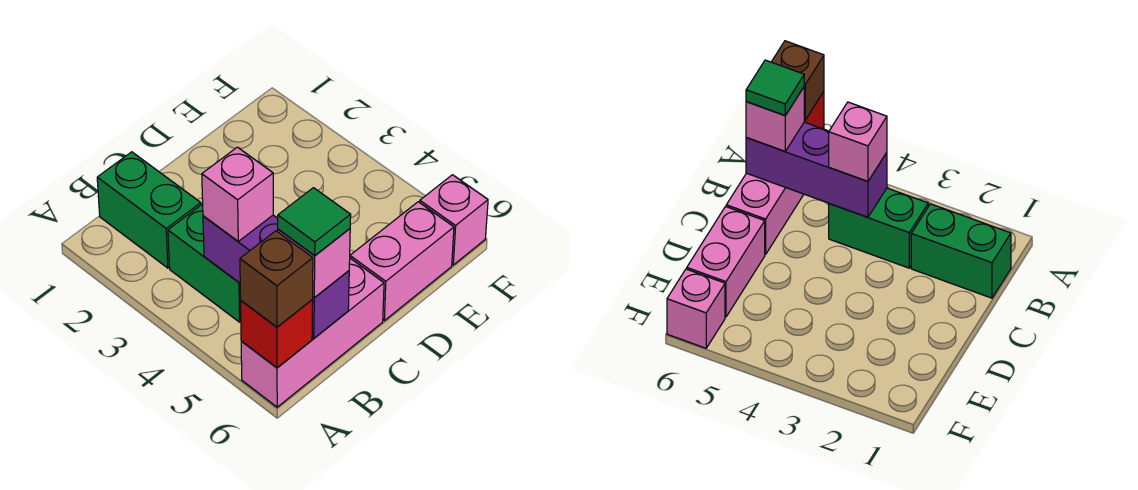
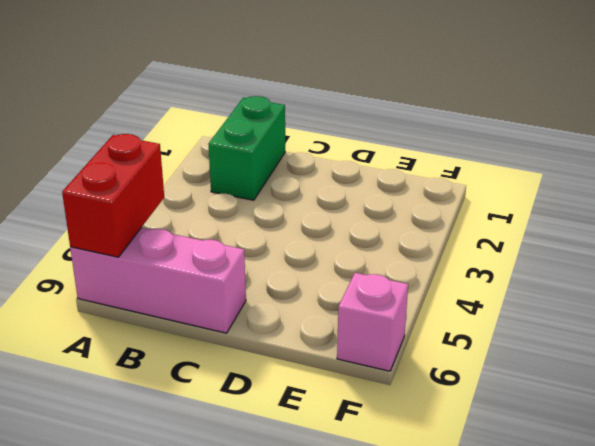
red 1x2 brick [62,134,164,257] -> red 1x1 brick [241,300,313,368]
none -> green 1x2 brick [168,204,241,322]
none -> pink 1x2 brick [350,202,454,321]

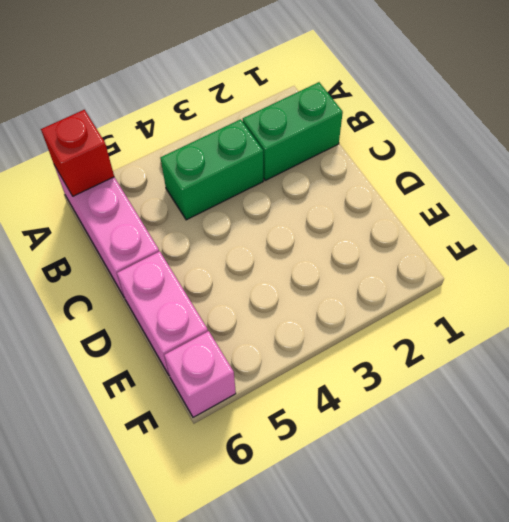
none -> purple 1x3 brick [203,215,349,338]
none -> brown 1x1 brick [240,231,313,327]

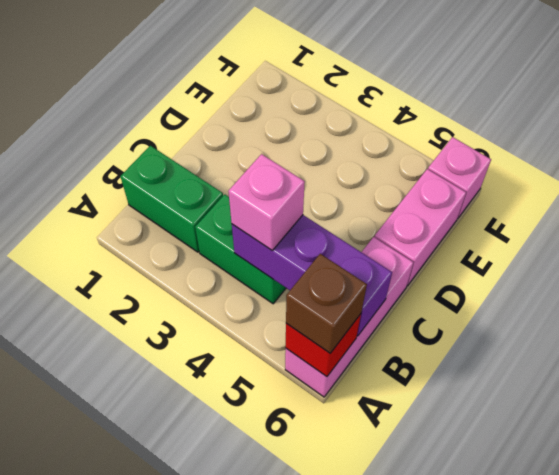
none -> pink 1x1 brick [278,229,350,298]
none -> green 1x1 tile [278,188,351,255]

